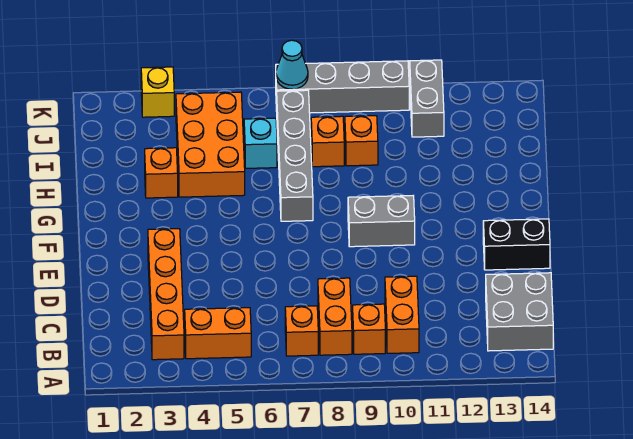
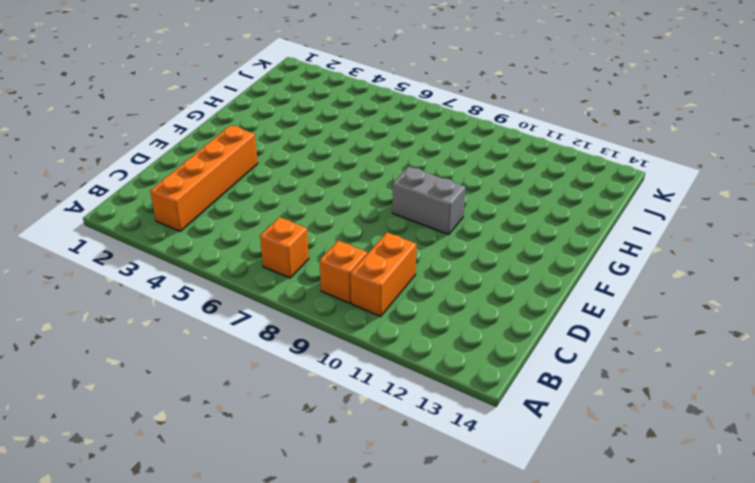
none -> orange 1x2 brick [185,308,251,359]
none -> orange 1x2 brick [318,278,352,355]
none -> grey 2x2 brick [486,273,553,351]

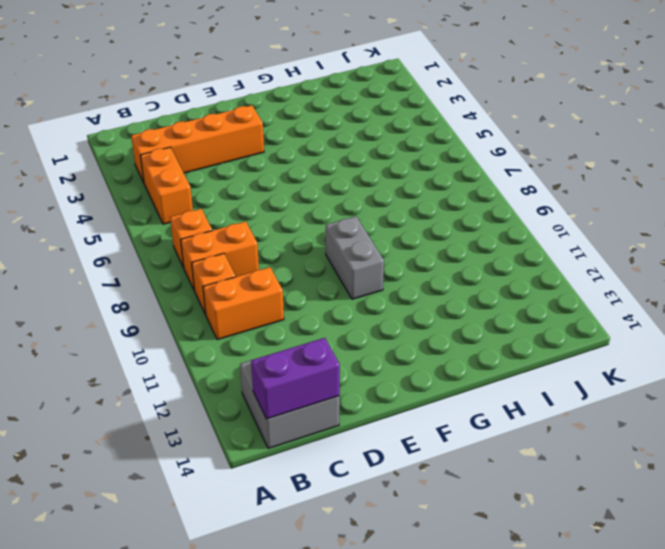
purple 1x2 brick [251,338,340,419] -> none
none -> black 1x2 brick [483,219,550,270]
none -> grey 1x4 brick [277,90,313,221]
none -> orange 1x1 brick [145,148,178,198]

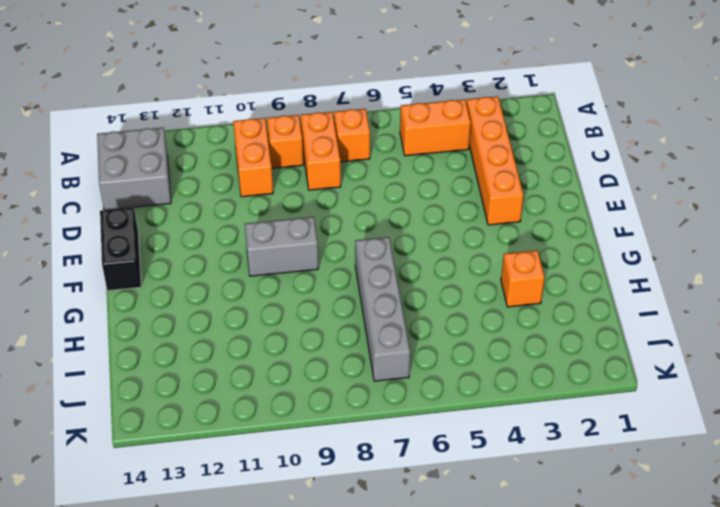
black 1x2 brick [100,207,141,291] -> black 1x2 brick turned to [483,219,550,270]
none -> orange 2x3 brick [176,92,245,197]
none -> cyan 1x1 brick [244,118,277,168]
none -> orange 1x1 brick [311,116,344,167]

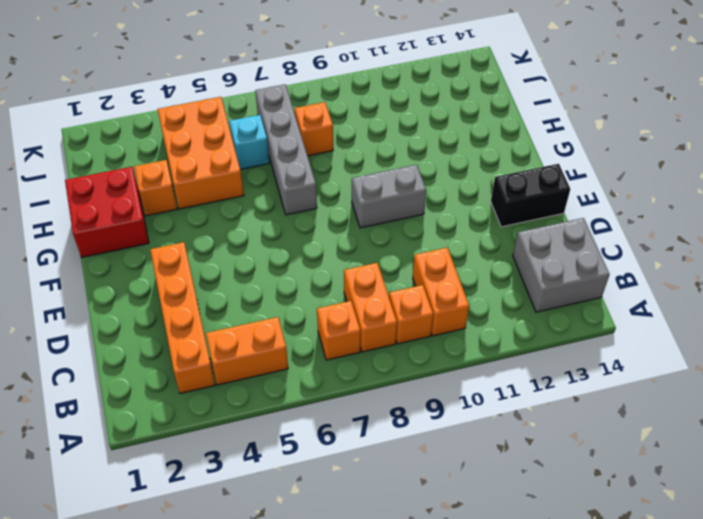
red 2x2 brick [65,167,149,257] -> none
none -> orange 1x1 brick [345,116,378,166]
none -> grey 1x2 brick [410,60,444,137]
none -> yellow 1x1 brick [141,67,174,117]

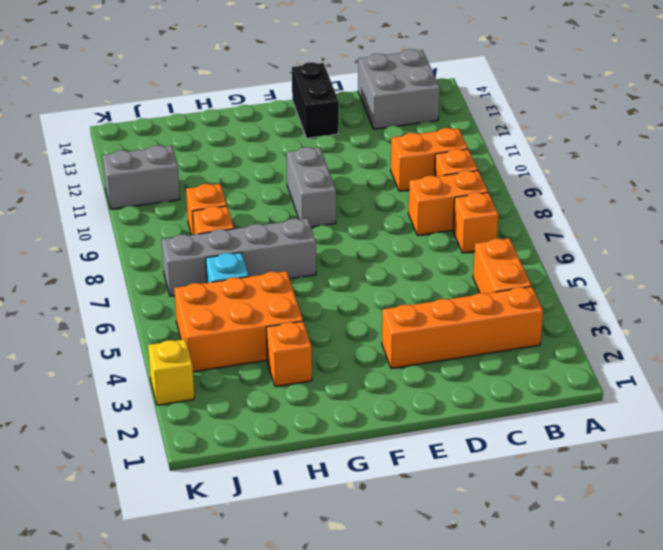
none -> grey 1x4 brick [276,61,409,113]
none -> cyan 1x1 cone [276,40,308,89]

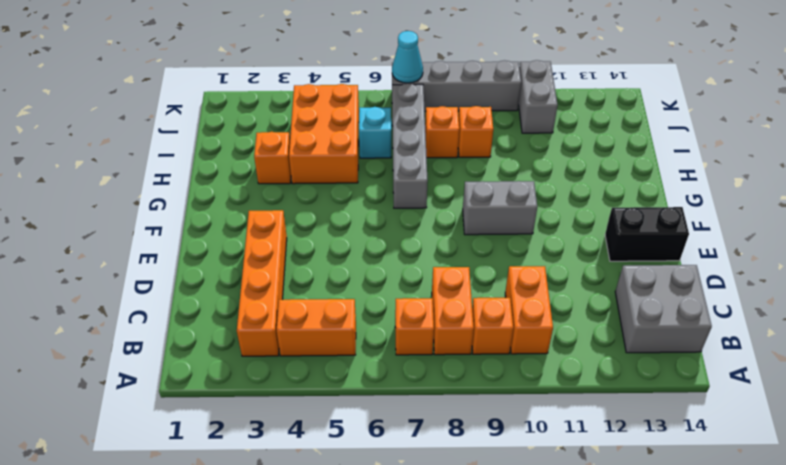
none -> yellow 1x1 brick [141,67,174,117]

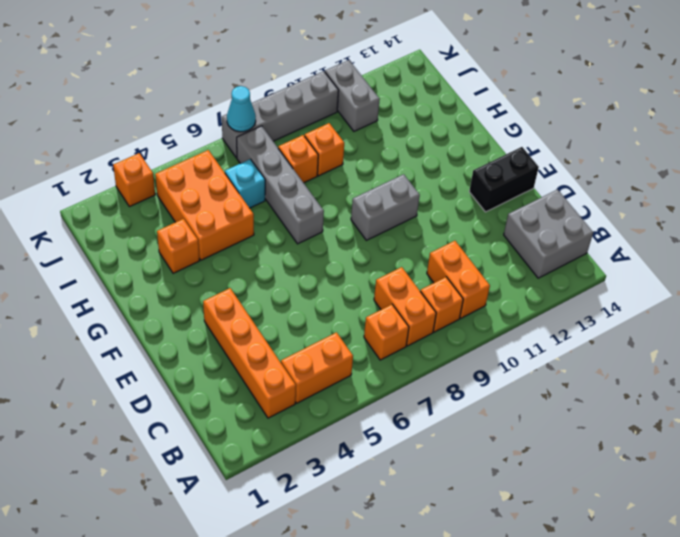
orange 1x1 brick [113,153,155,207] -> yellow 1x1 brick [141,67,174,117]

